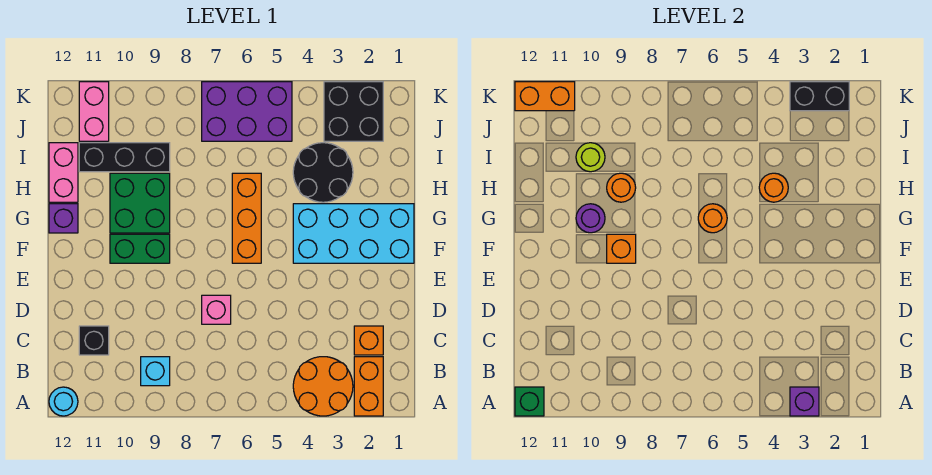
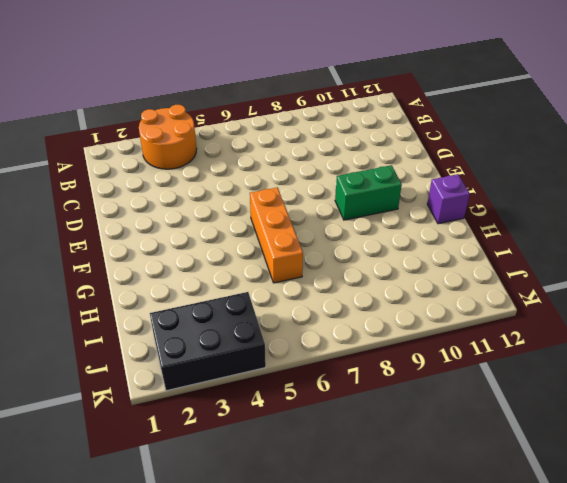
black 2x3 brick [150,292,266,391] -> black 2x2 brick [324,82,383,141]
none -> orange 1x2 brick [354,357,383,416]
none -> cyan 1x1 round brick [49,387,78,416]
none -> cyan 1x1 brick [141,357,170,386]

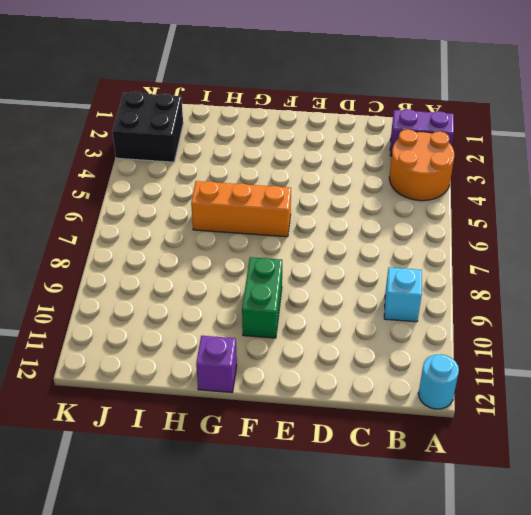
purple 1x2 brick [390,109,454,156] -> orange 1x2 brick [354,357,383,416]
none -> orange 1x1 brick [354,326,383,355]
none -> black 1x1 brick [79,326,109,355]
none -> pink 1x1 brick [202,295,231,324]

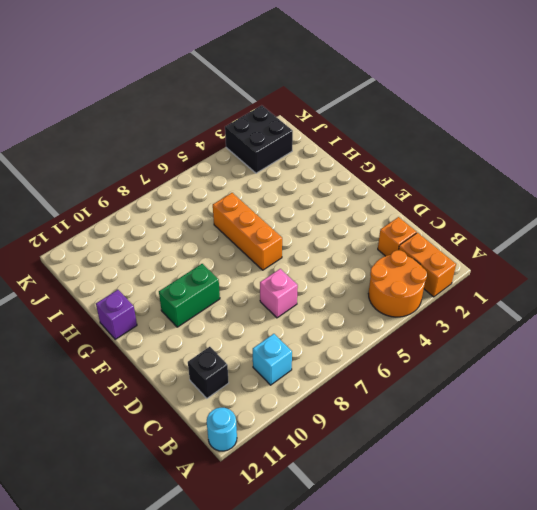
none -> cyan 2x4 brick [293,204,414,263]
none -> green 2x2 brick [110,173,170,233]
none -> black 2x2 round brick [293,143,353,202]

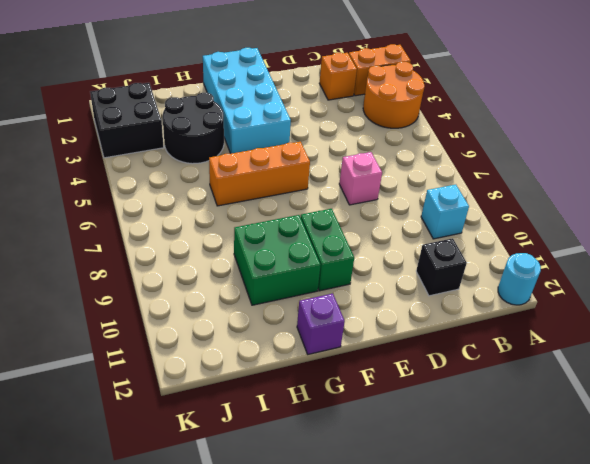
none -> pink 1x2 brick [49,143,78,202]
none -> black 1x3 brick [79,143,170,172]
none -> purple 2x3 brick [202,82,292,141]

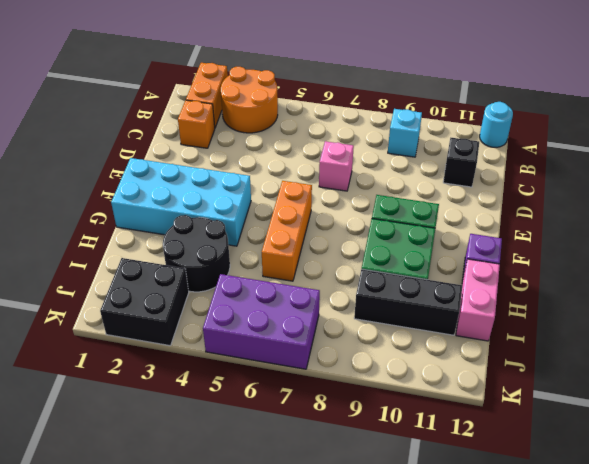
none -> pink 1x2 brick [79,82,109,141]
none -> purple 1x1 brick [790,387,819,416]
none -> green 1x1 brick [515,387,544,416]

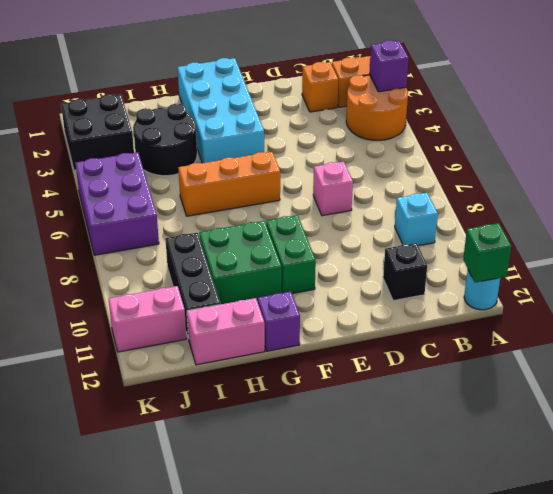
none -> orange 1x1 brick [607,234,636,263]
none -> orange 1x1 round brick [698,204,727,233]
none -> purple 1x1 round brick [576,204,605,233]

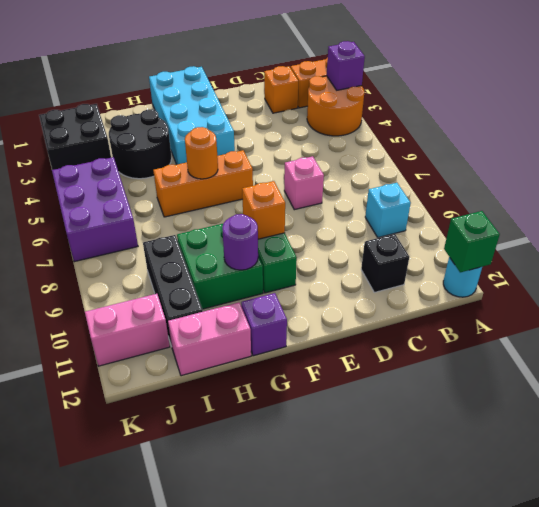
none -> orange 1x1 round brick [759,173,788,202]
none -> orange 1x1 round brick [607,173,636,202]
none -> lime 1x1 round brick [576,143,605,172]

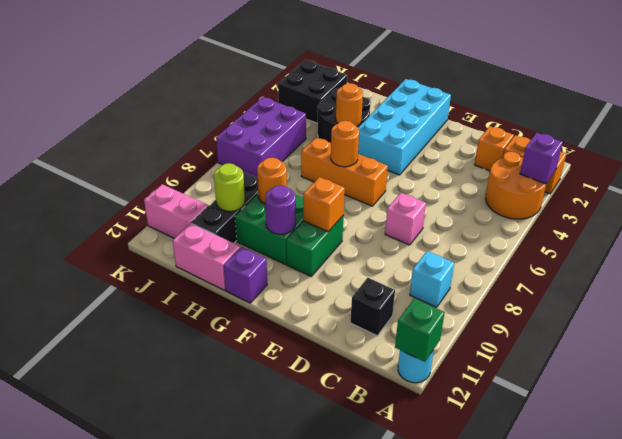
none -> black 1x2 brick [790,82,849,111]
none -> orange 1x2 brick [515,82,575,111]

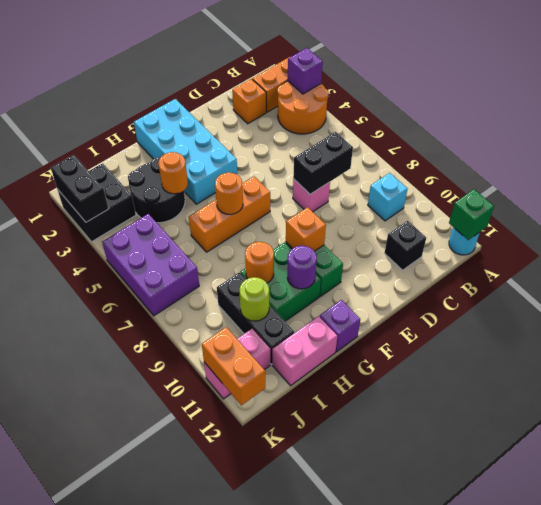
black 1x2 brick [293,132,353,194] -> none

